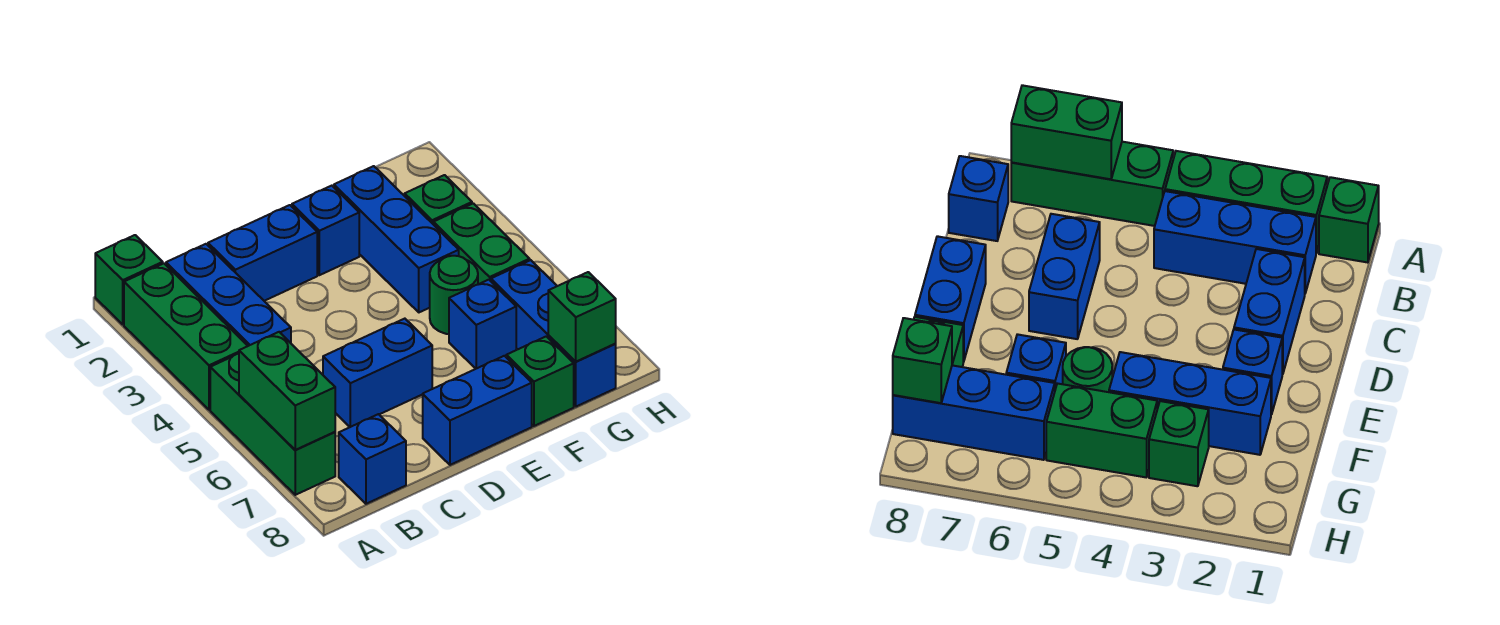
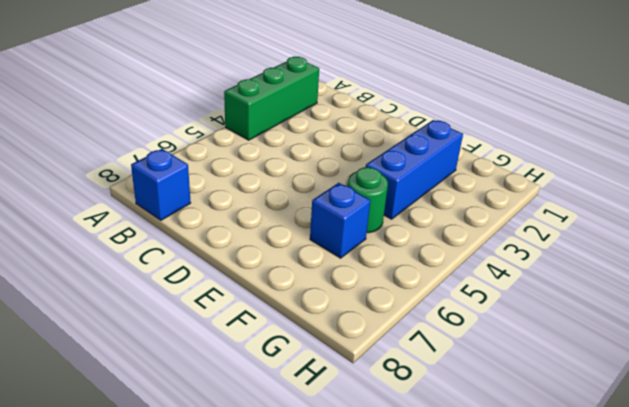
none -> green 1x1 brick [95,235,163,324]
none -> green 1x3 brick [210,354,335,495]
none -> blue 1x3 brick [166,244,291,346]

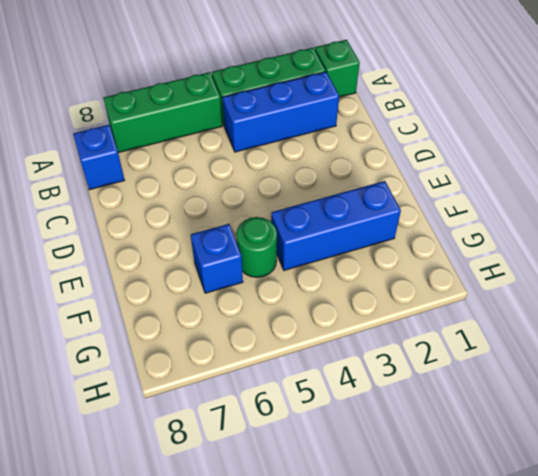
none -> blue 1x2 brick [208,205,317,301]
none -> blue 1x2 brick [323,319,432,427]
none -> blue 1x2 brick [423,356,532,465]

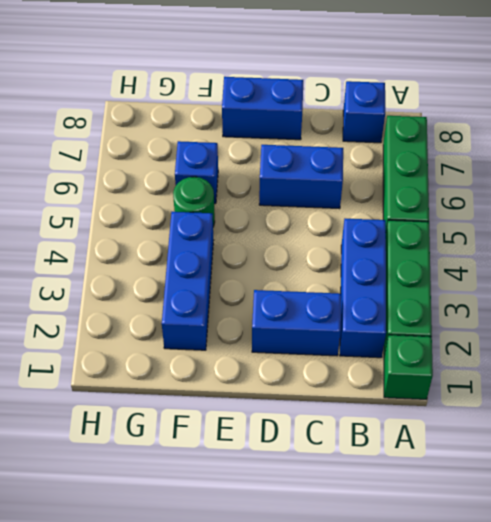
none -> blue 1x1 brick [292,186,359,275]
none -> green 1x1 brick [506,336,574,426]
none -> green 1x1 brick [405,175,472,224]

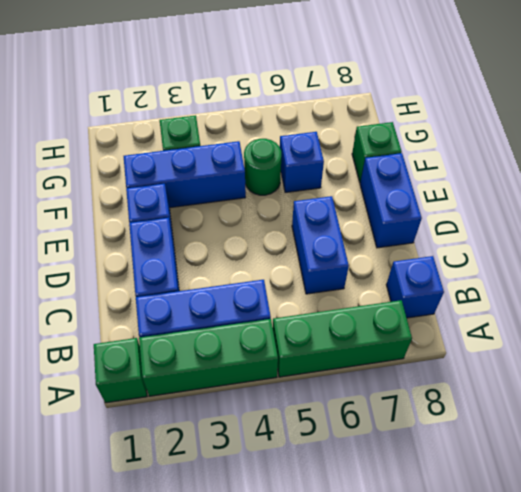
none -> green 1x2 brick [433,203,530,284]
none -> blue 1x3 brick [491,260,616,407]
none -> green 1x2 brick [239,332,335,450]

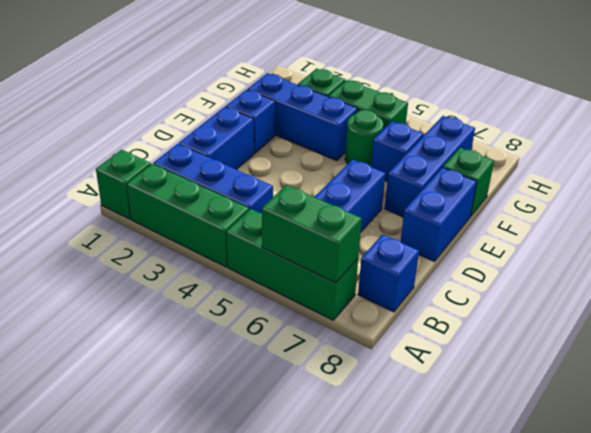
blue 1x3 brick [385,116,475,217] -> blue 1x3 brick turned to [491,260,616,407]
none -> green 1x1 brick [548,272,616,362]

